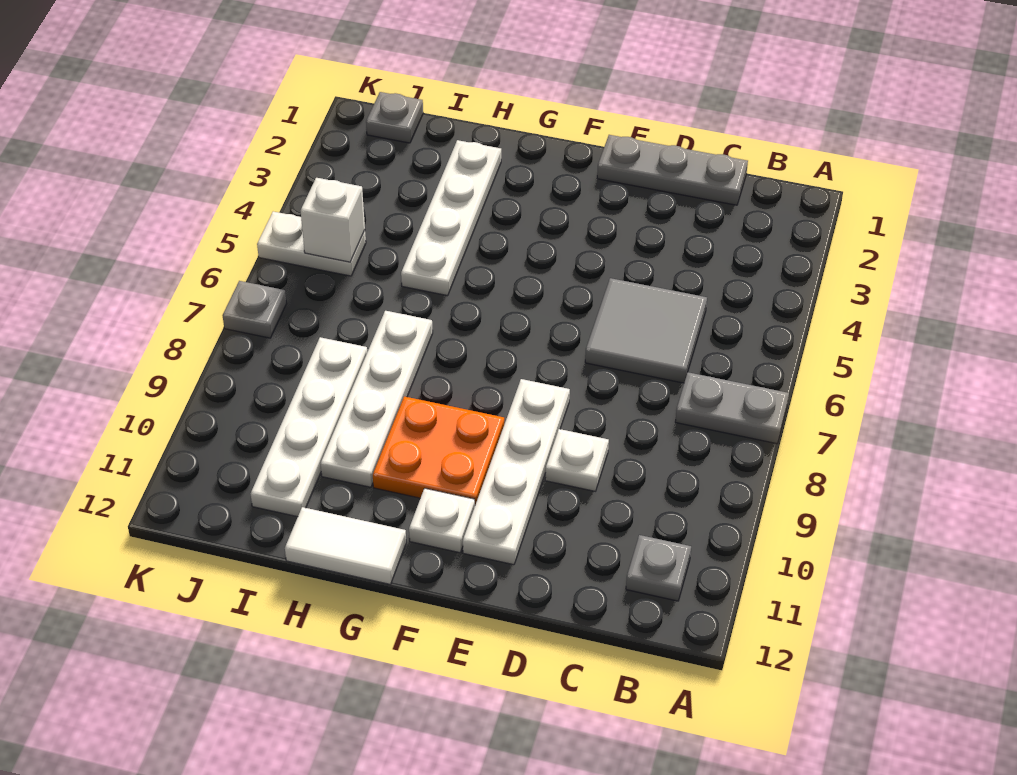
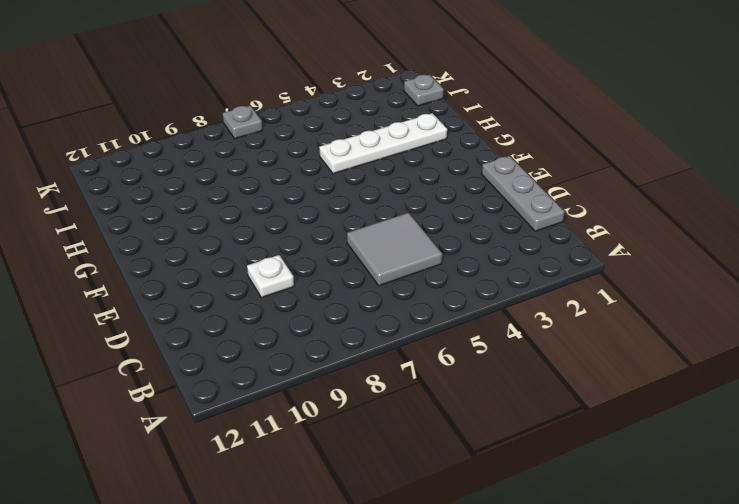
none -> grey 1x2 plate [675,372,789,444]
none -> grey 1x1 plate [626,535,691,601]
none -> white 1x4 plate [463,379,570,565]

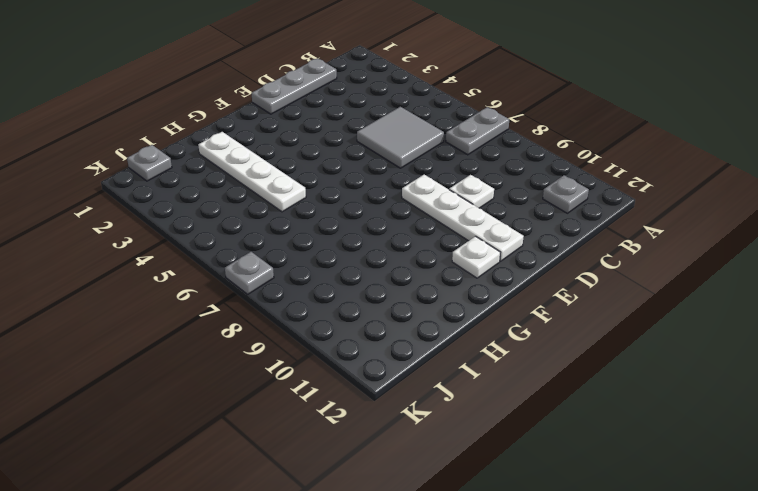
none -> orange 2x2 plate [373,396,504,505]
none -> white 1x2 tile [285,507,406,584]
none -> white 1x4 plate [321,311,433,487]

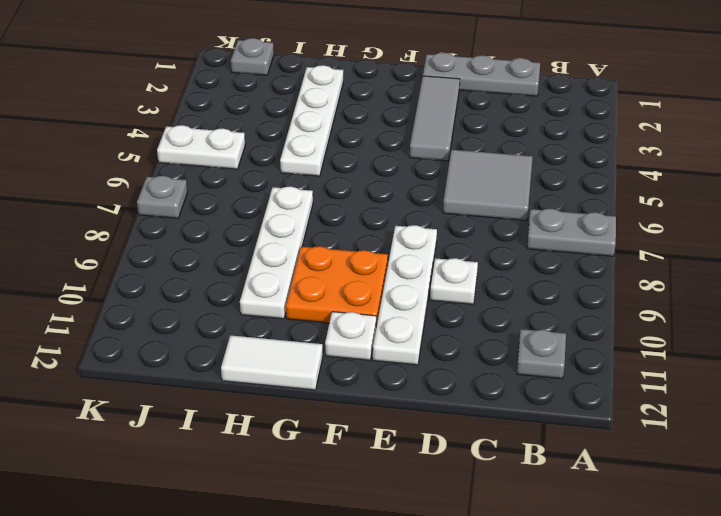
grey 1x3 tile [410,76,460,161] -> none
none -> white 1x4 plate [251,337,367,517]
none -> white 1x1 brick [301,178,365,262]

